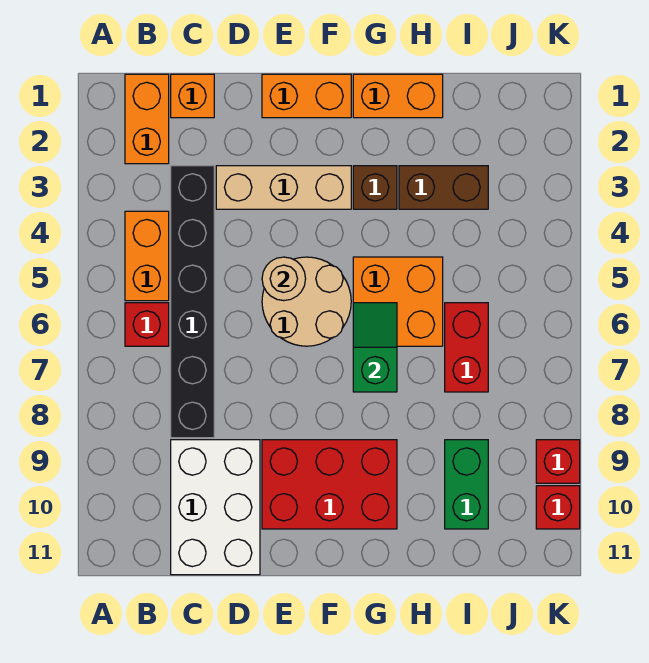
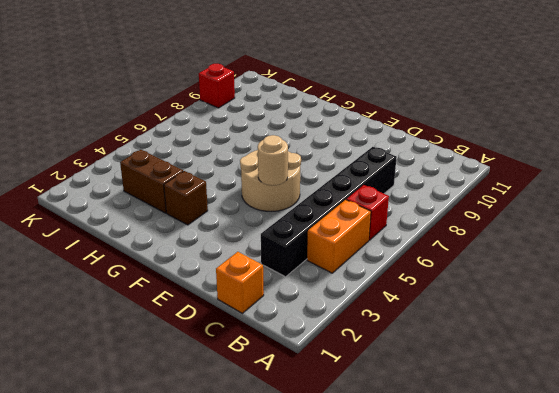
none -> orange 1x2 brick [125,74,169,164]
none -> white 2x3 brick [171,440,260,575]
none -> tan 1x3 brick [216,166,351,209]

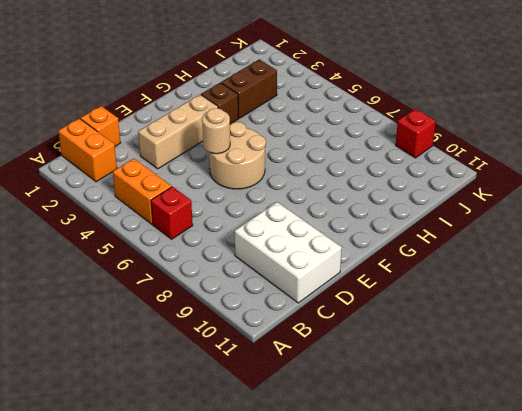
none -> black 1x6 brick [171,166,214,438]
none -> orange 1x2 brick [262,74,351,118]
none -> red 2x3 brick [262,440,397,529]

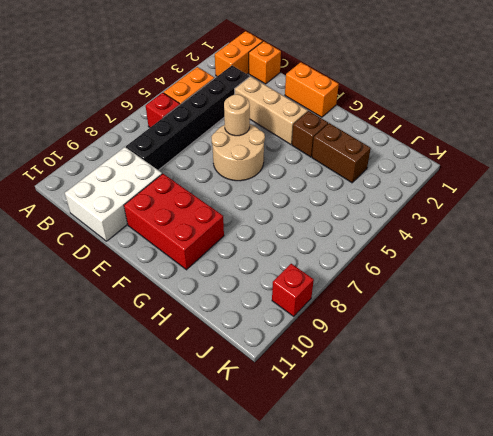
none -> orange 1x2 brick [353,74,443,118]
none -> orange 2x2 brick [353,257,443,346]
none -> red 1x2 brick [445,303,488,392]

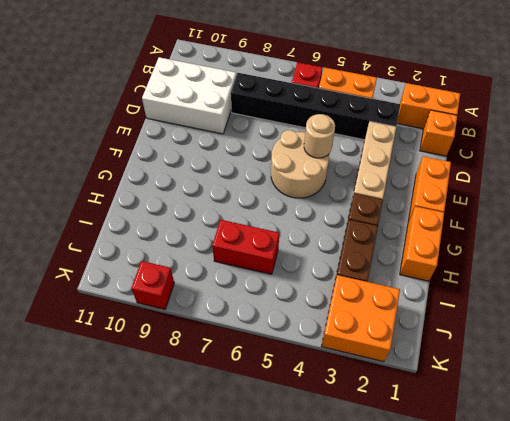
orange 2x2 brick [321,275,400,362] -> orange 2x2 brick moved to [353,257,443,346]
none -> red 2x3 brick [262,440,397,529]
none -> green 1x2 brick [445,440,488,529]
none -> red 1x1 brick [536,486,580,529]

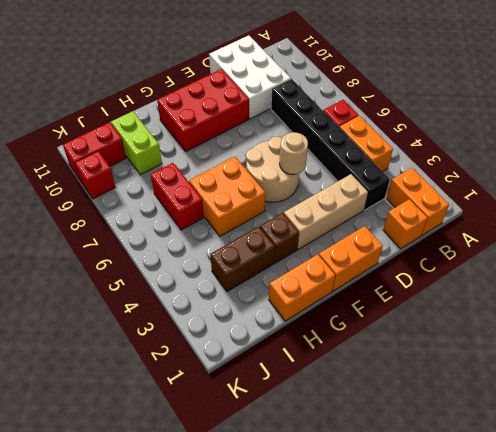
lime 1x2 brick [111,111,162,175] -> green 1x2 brick [445,440,488,529]
red 1x2 brick [63,122,126,181] -> red 1x1 brick [536,486,580,529]
none -> green 1x2 slope [353,303,397,392]

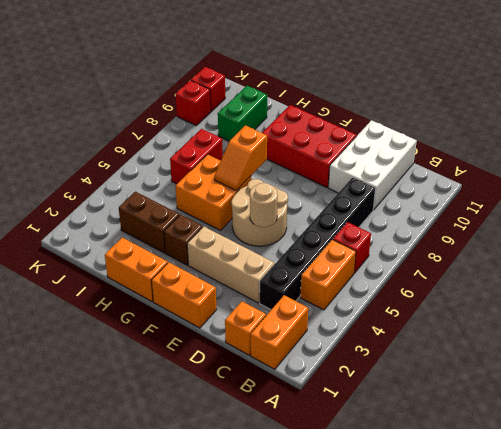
orange 1x2 slope [214,125,267,191] -> green 1x2 slope [353,303,397,392]

